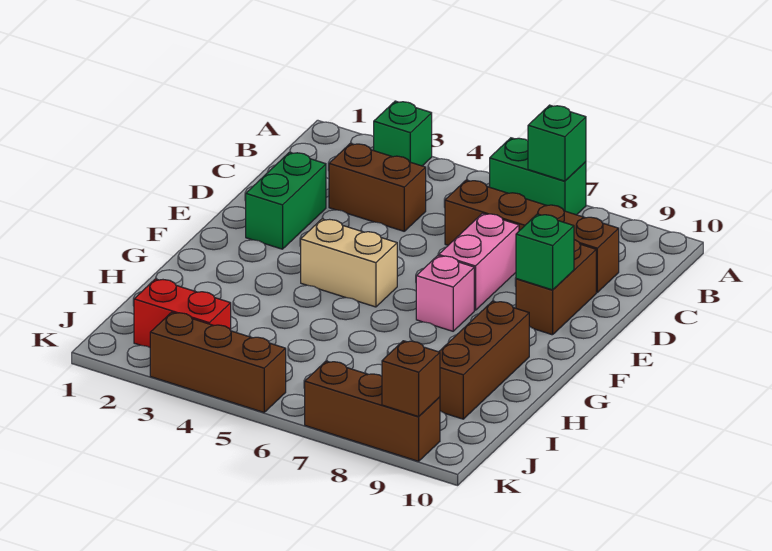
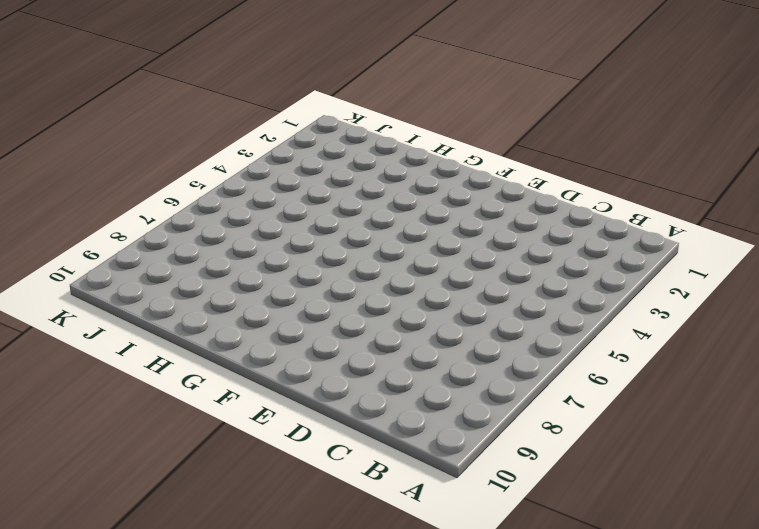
none -> green 1x1 brick [374,101,432,166]
none -> green 1x2 brick [490,138,586,215]
none -> brown 1x2 brick [329,143,426,231]

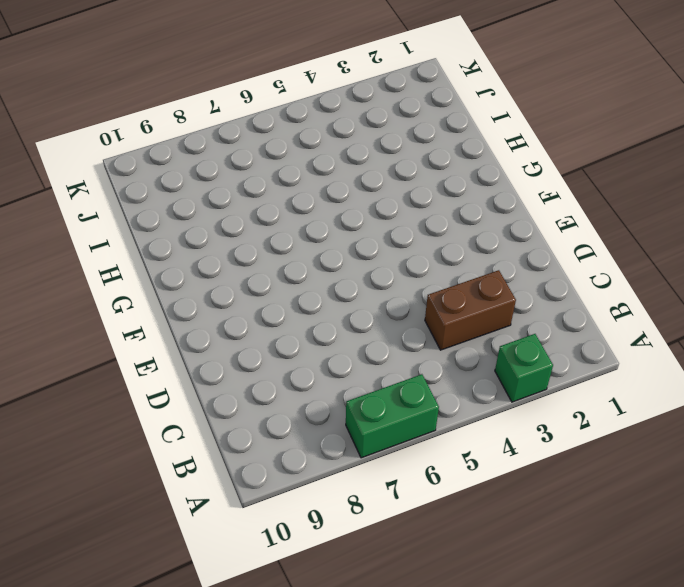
none -> brown 1x4 brick [445,180,619,292]
none -> green 1x2 brick [246,152,326,249]
none -> pink 1x2 brick [439,213,519,310]

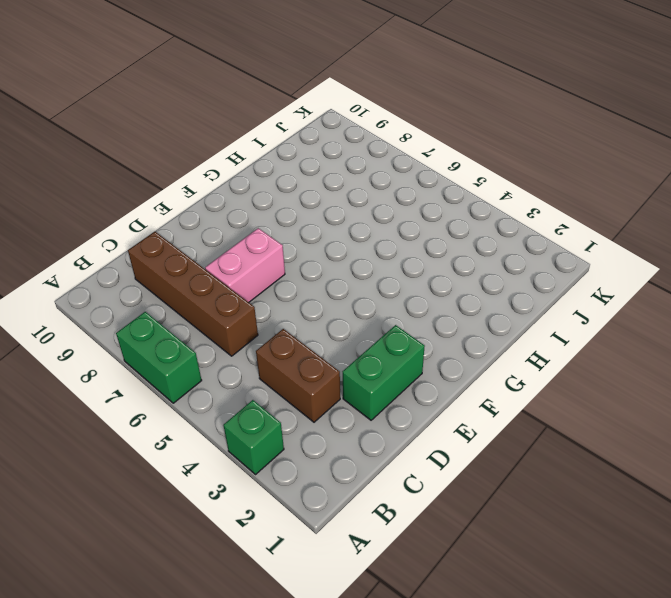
none -> brown 1x2 brick [516,240,596,335]
none -> tan 1x2 brick [301,219,397,307]
none -> pink 1x1 brick [416,256,474,331]

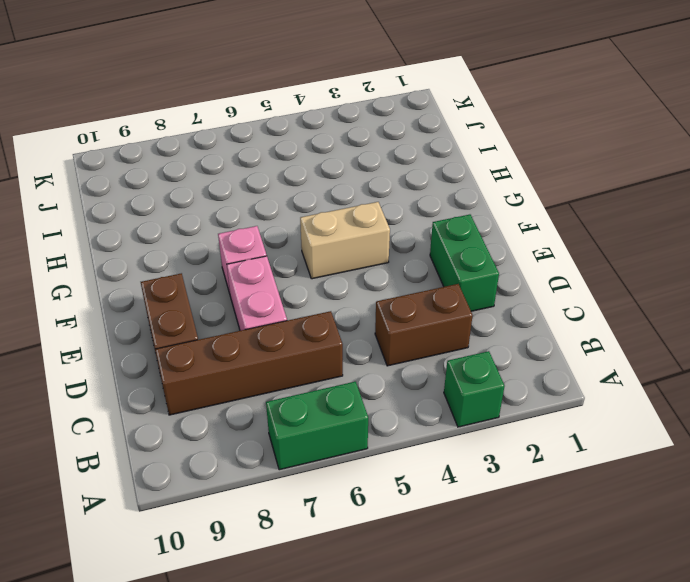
none -> brown 1x3 brick [439,301,529,419]
none -> red 1x2 brick [134,279,231,347]
none -> brown 1x3 brick [150,312,286,412]

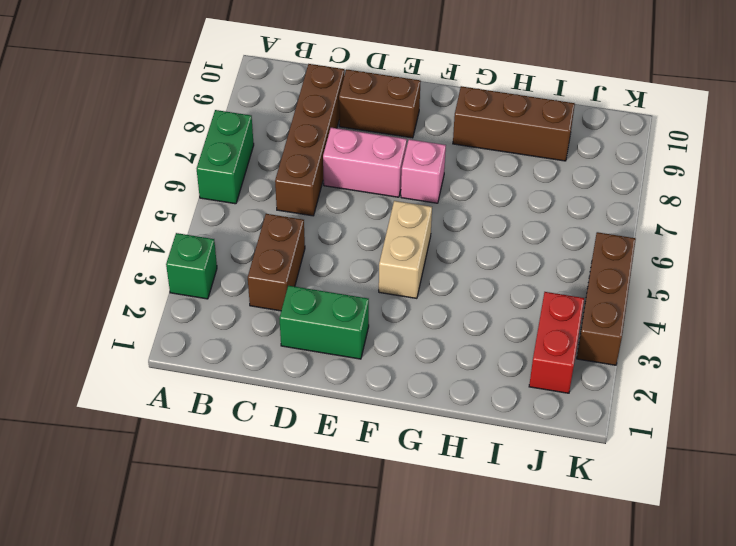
none -> brown 1x3 brick [305,361,440,461]
none -> green 1x1 brick [528,105,586,181]
none -> green 1x1 brick [516,214,574,290]

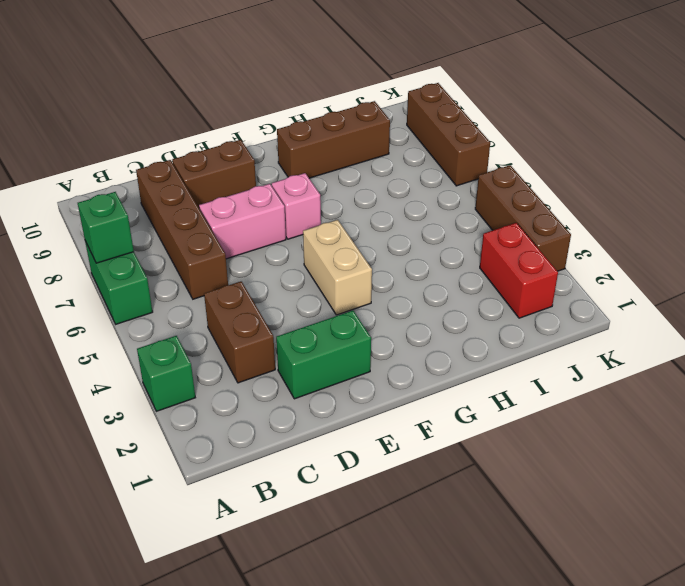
none -> green 1x1 brick [516,214,574,290]
none -> brown 1x1 brick [382,341,440,417]

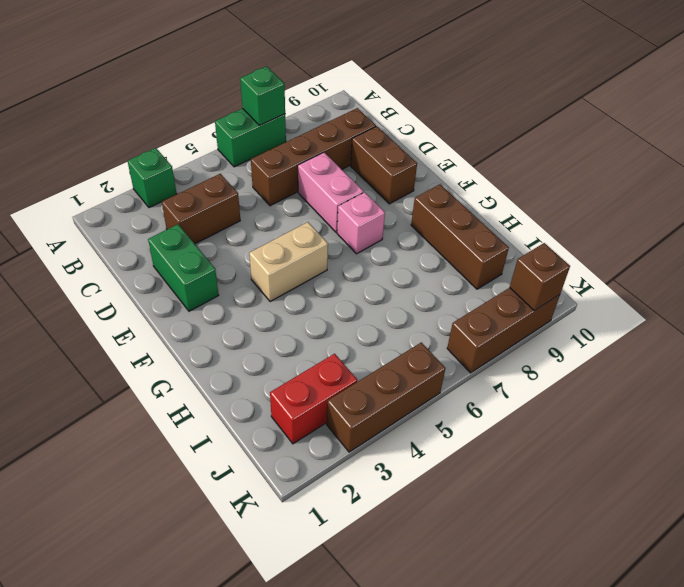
none -> green 1x1 brick [516,214,574,290]

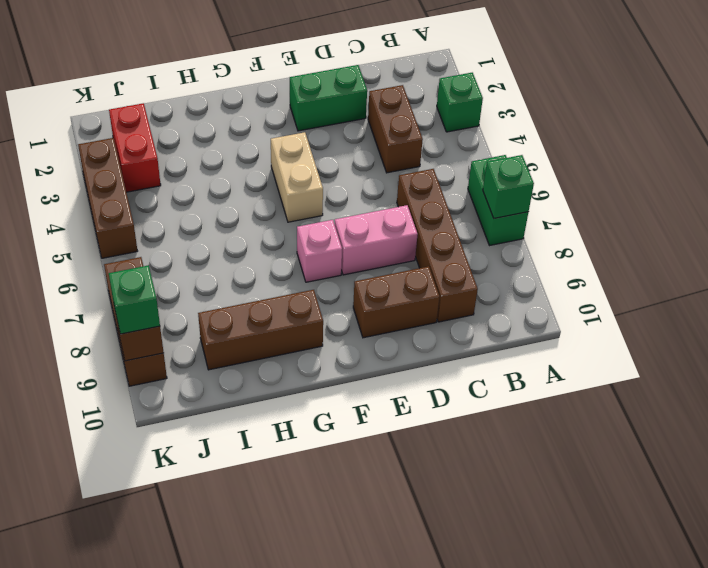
green 1x1 brick [109,265,160,334] -> green 1x1 brick moved to [516,214,574,290]

